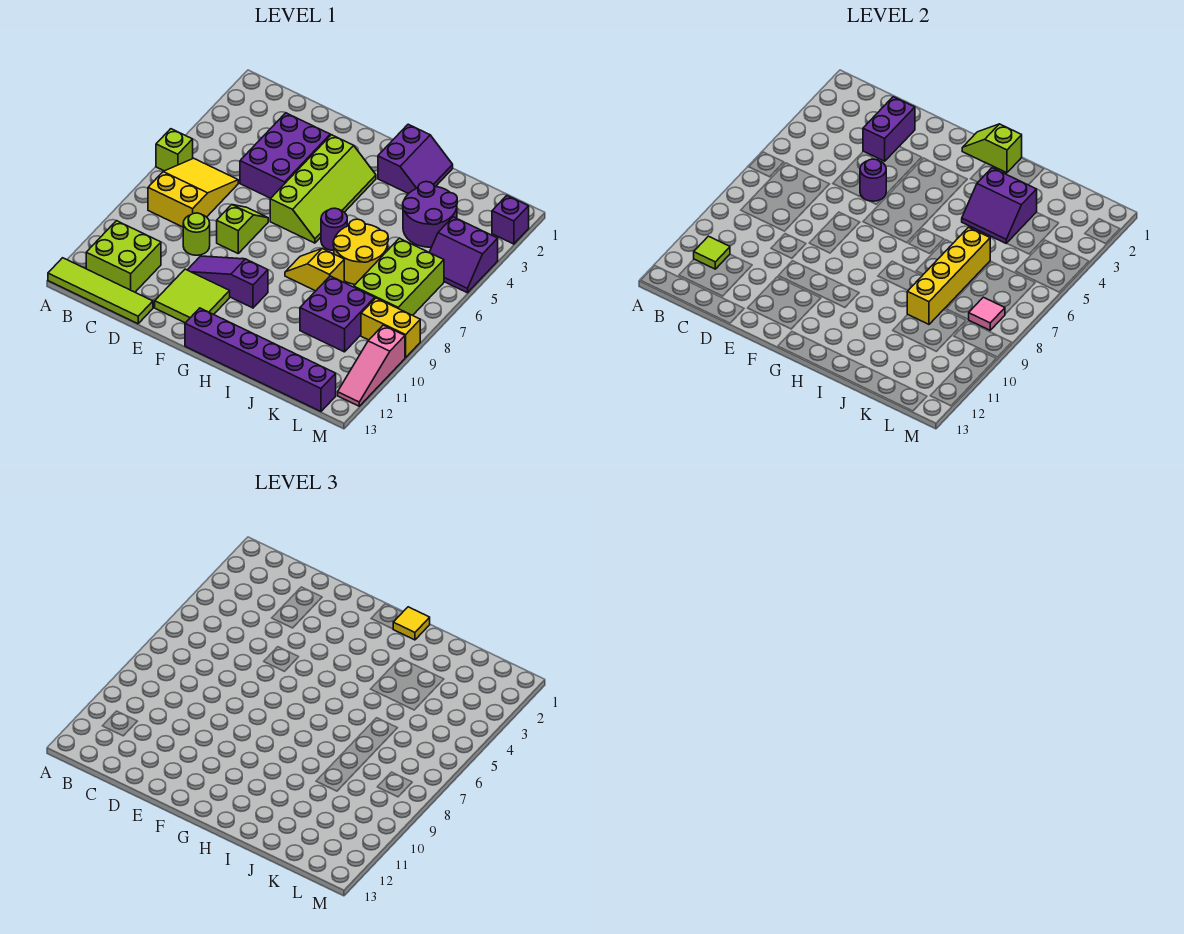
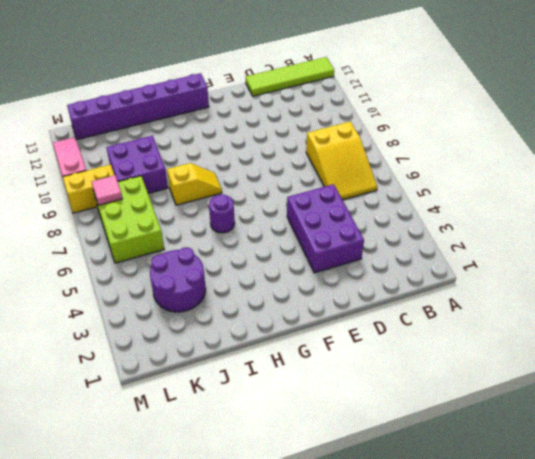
none -> lime 1x1 brick [156,129,193,171]
none -> lime 2x2 brick [86,221,161,292]
none -> lime 1x1 round brick [183,213,210,255]
none -> lime 1x2 slope [217,205,268,253]

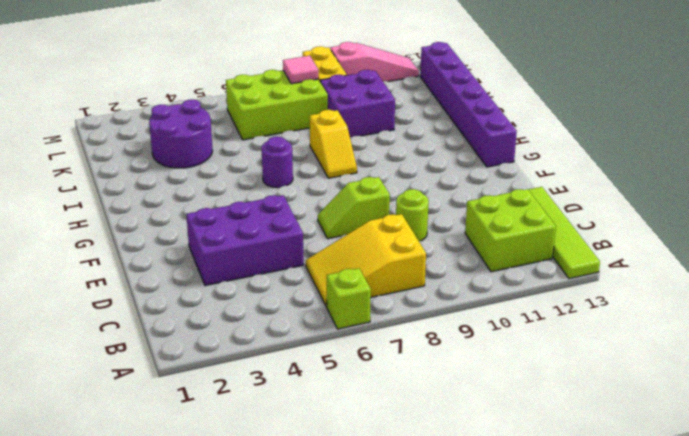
none -> purple 1x3 slope [188,256,268,308]
none -> lime 2x2 tile [155,269,230,323]
none -> lime 2x4 slope [270,135,376,243]
none -> purple 2x2 slope [378,124,453,194]

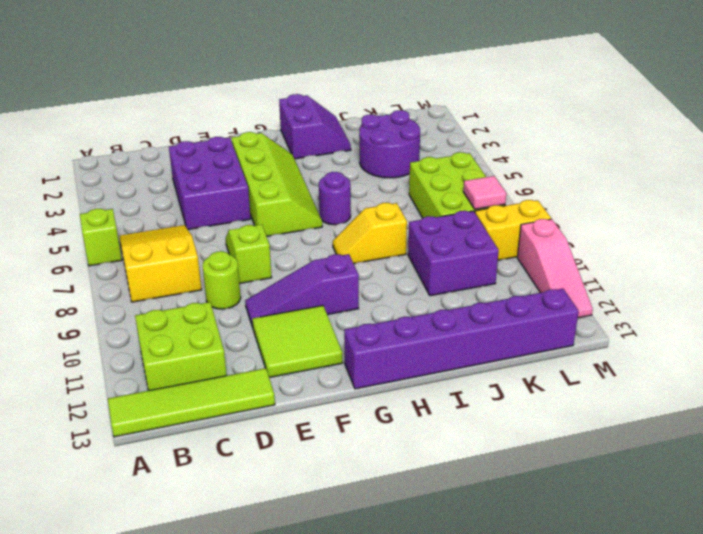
none -> yellow 2x2 round brick [333,219,388,284]
none -> purple 2x2 slope [429,217,498,293]
none -> purple 1x1 brick [492,196,529,244]
none -> lime 1x1 tile [694,236,730,269]

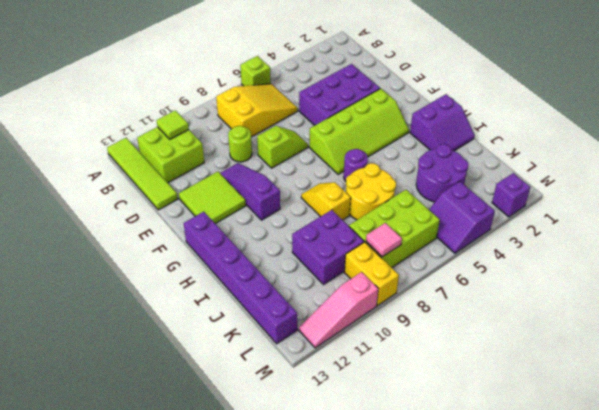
none -> purple 1x2 brick [863,97,915,161]
none -> purple 1x1 round brick [860,159,886,201]
none -> lime 1x2 slope [962,124,1022,173]
none -> purple 2x2 slope [962,168,1037,243]

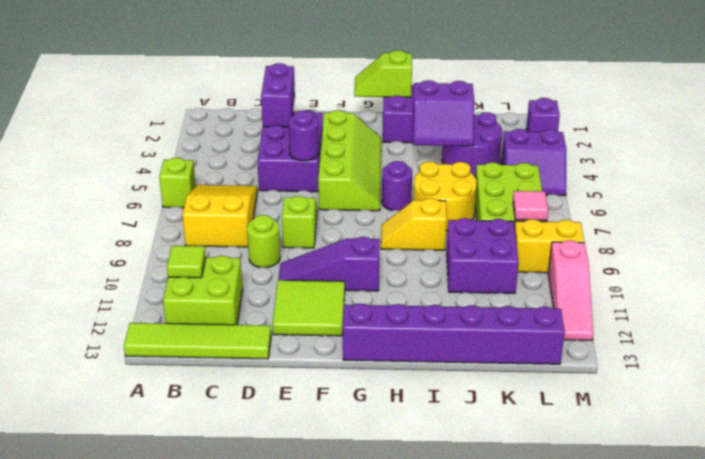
none -> yellow 1x4 brick [907,227,990,324]
none -> yellow 1x1 tile [393,607,430,640]

